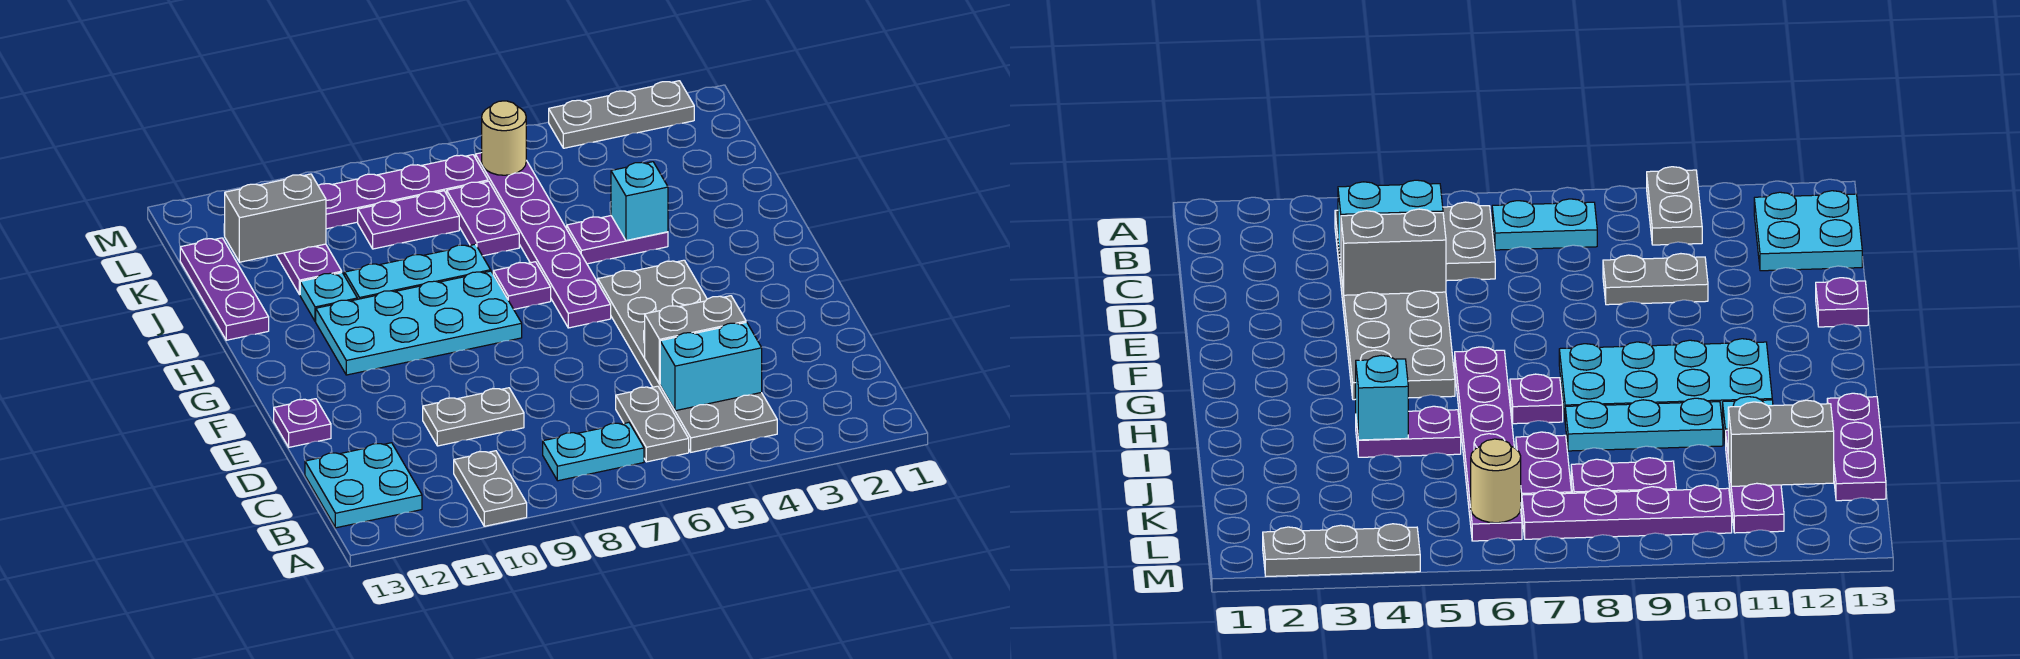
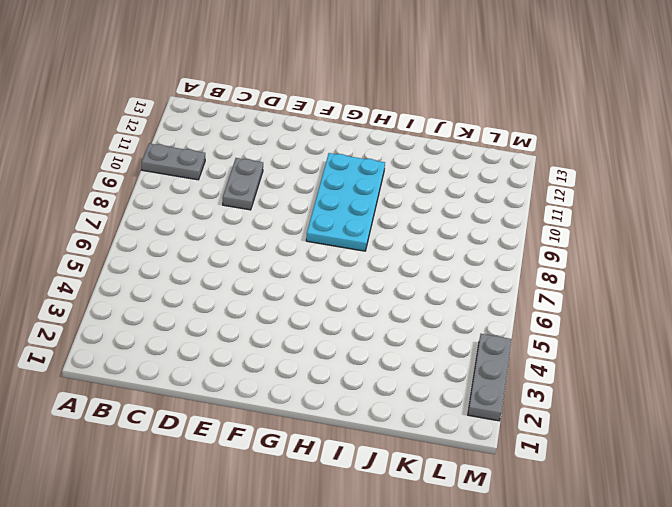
none -> grey 2x6 plate [598,260,777,452]
none -> grey 1x2 plate [616,386,689,462]
none -> cyan 1x2 plate [543,423,644,481]

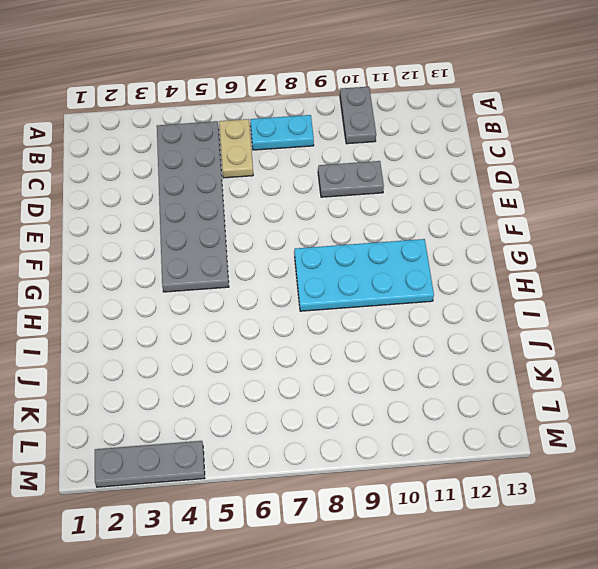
tan 1x2 plate [219,119,253,178] -> grey 1x2 plate [616,386,689,462]
none -> cyan 2x2 plate [305,443,422,528]
none -> purple 1x1 plate [274,399,331,447]
none -> purple 1x6 plate [475,153,611,328]

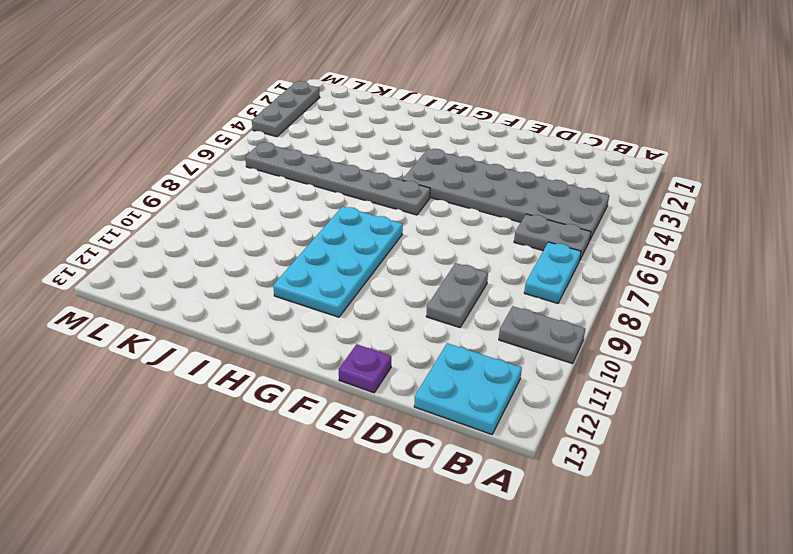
grey 1x6 plate [245,142,430,215] -> purple 1x6 plate [475,153,611,328]
none -> purple 1x1 plate [493,262,551,309]
none -> purple 1x2 plate [567,216,668,264]
none -> cyan 1x3 plate [345,244,491,299]

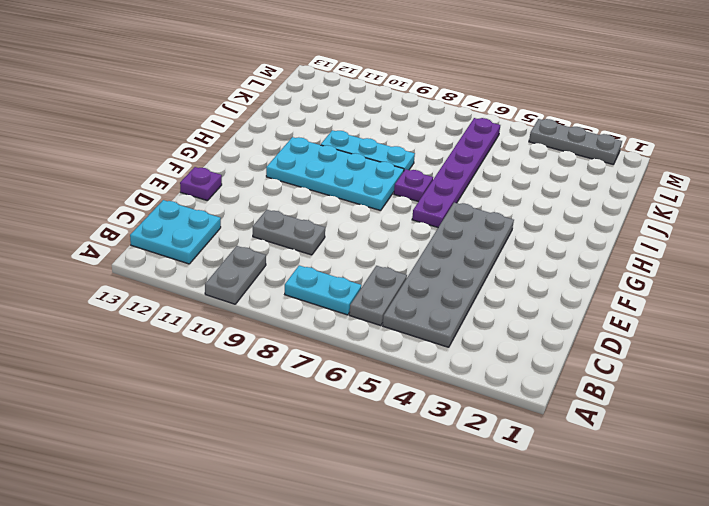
none -> purple 1x2 plate [567,216,668,264]
none -> cyan 1x1 plate [300,273,357,321]
none -> purple 1x3 plate [180,238,269,340]

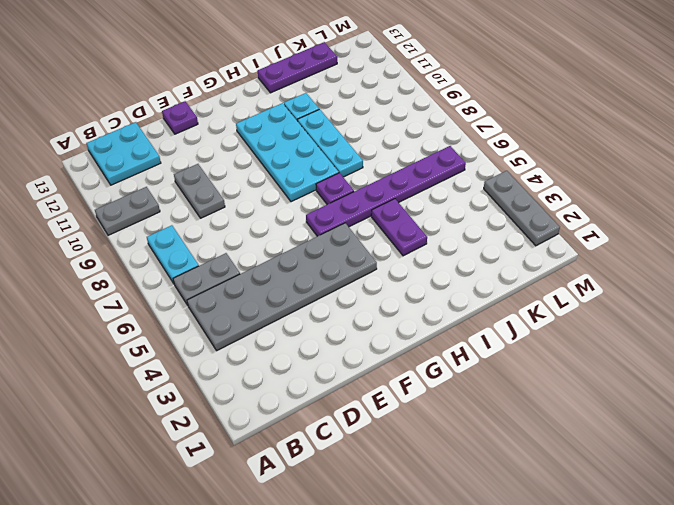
none -> purple 1x2 plate [447,181,519,256]
none -> purple 1x3 plate [277,244,342,295]
none -> purple 1x2 plate [358,191,459,249]

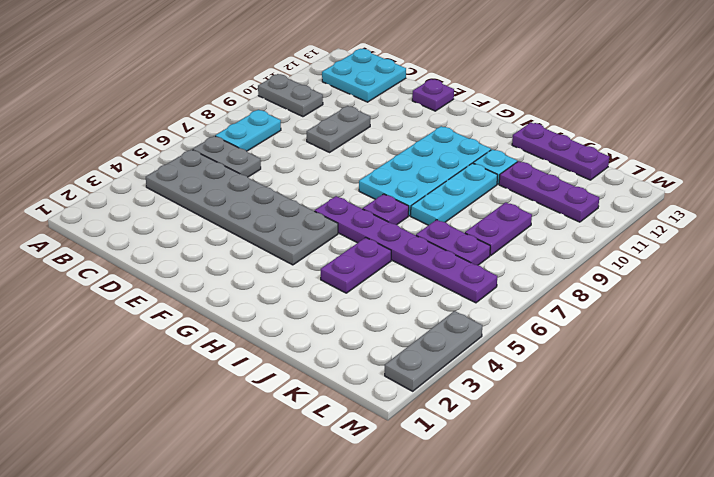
none -> purple 1x4 plate [318,155,488,229]
none -> cyan 1x2 brick [660,322,762,411]
none -> grey 1x2 brick [645,296,746,384]

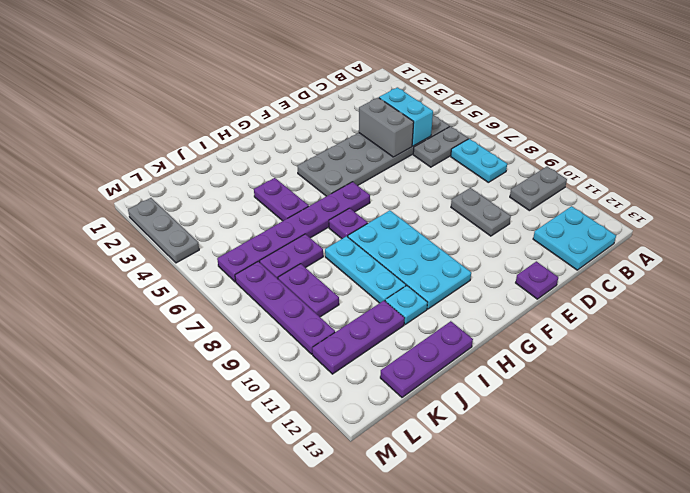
none -> cyan 1x1 brick [611,162,668,240]
none -> grey 1x2 brick [225,174,326,262]
none -> tan 1x1 round brick [482,101,526,175]

